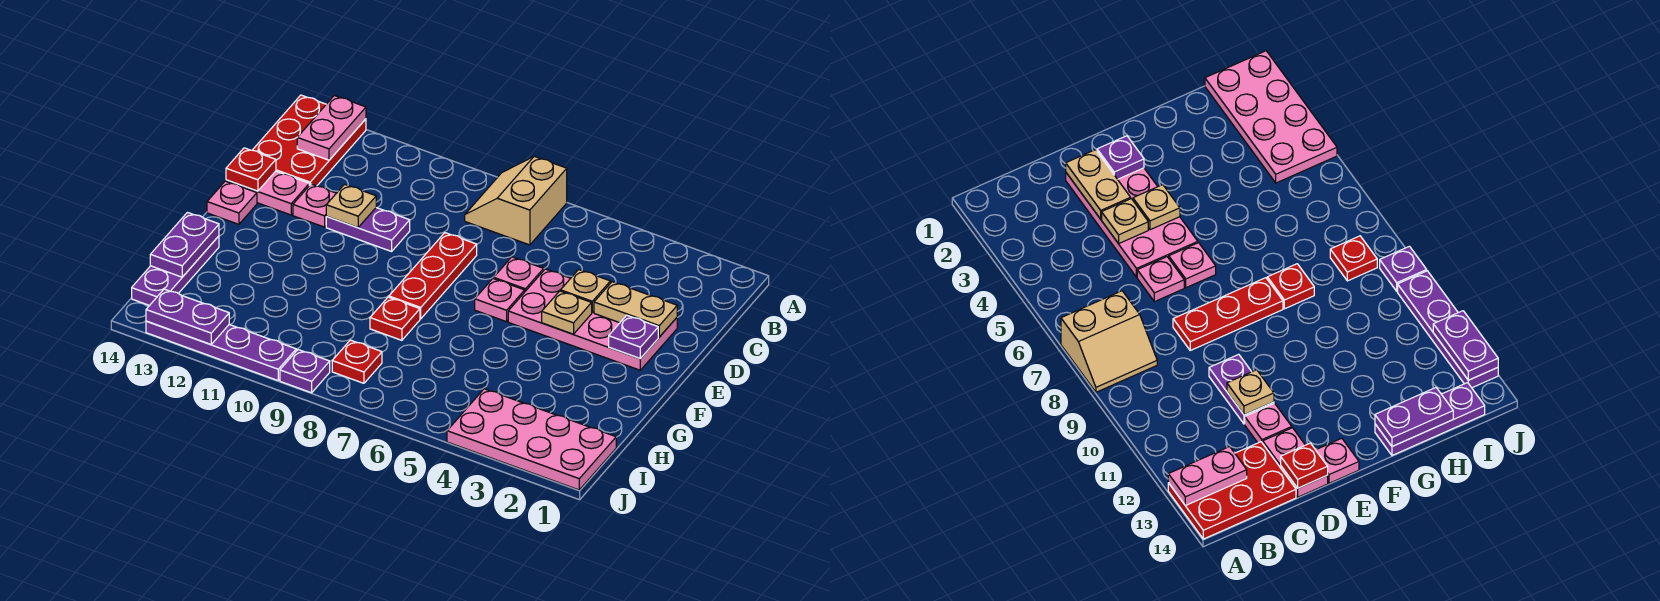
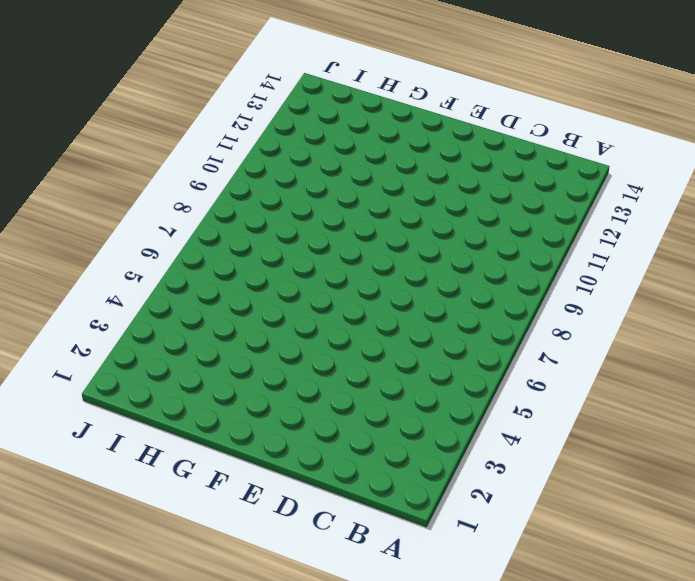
none -> tan 2x2 slope [465,156,567,245]
none -> red 2x3 plate [253,95,366,186]
none -> pink 2x4 plate [508,269,677,370]

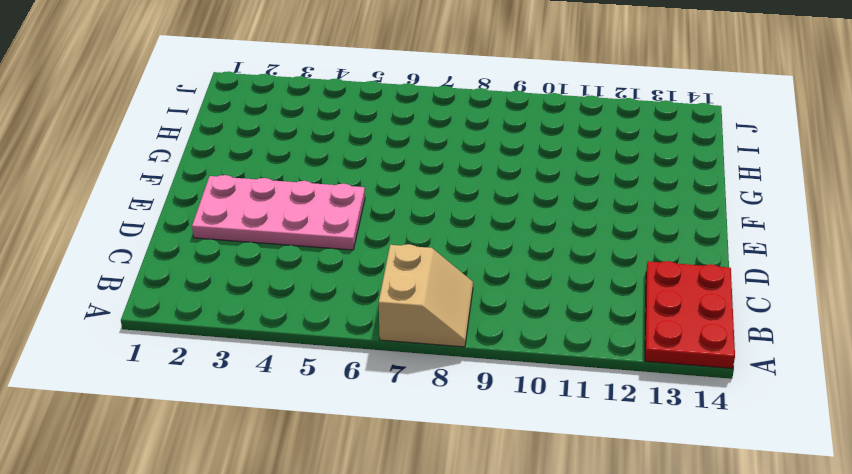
none -> pink 1x1 plate [494,257,544,291]
none -> red 1x3 plate [389,233,477,319]
none -> purple 1x2 plate [326,208,410,251]

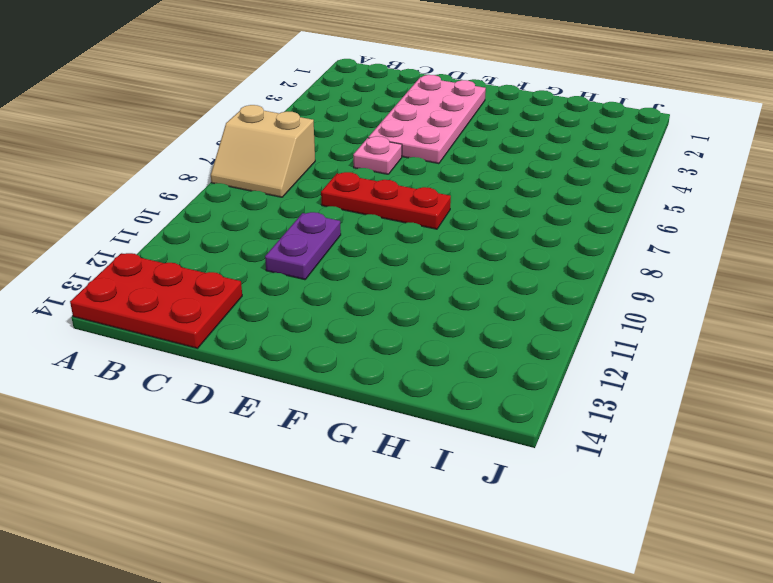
none -> pink 1x1 plate [293,184,336,227]
none -> pink 1x2 plate [226,171,309,215]
none -> pink 1x1 plate [475,278,525,322]

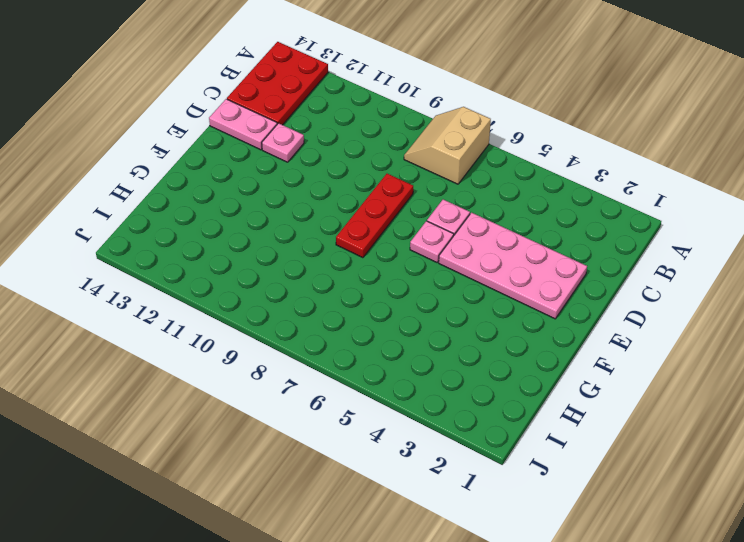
none -> purple 1x2 plate [326,208,410,251]
none -> pink 1x1 plate [207,181,257,224]
none -> red 1x1 plate [370,297,420,340]

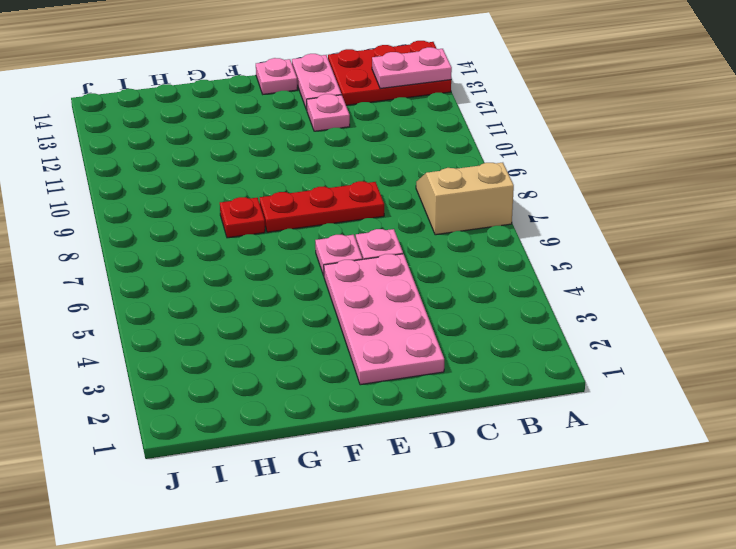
none -> purple 1x2 plate [326,208,410,251]
none -> purple 1x3 plate [132,236,219,306]
none -> pink 2x4 plate [447,389,616,490]

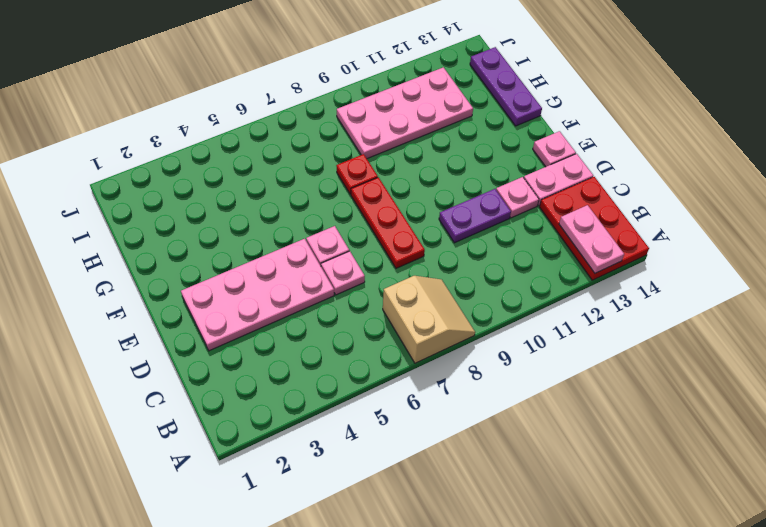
pink 2x4 plate [337,67,473,159] -> pink 2x4 plate moved to [447,389,616,490]
none -> red 1x1 plate [332,340,382,383]
none -> purple 1x1 plate [280,350,330,393]
none -> purple 1x4 plate [146,321,296,380]

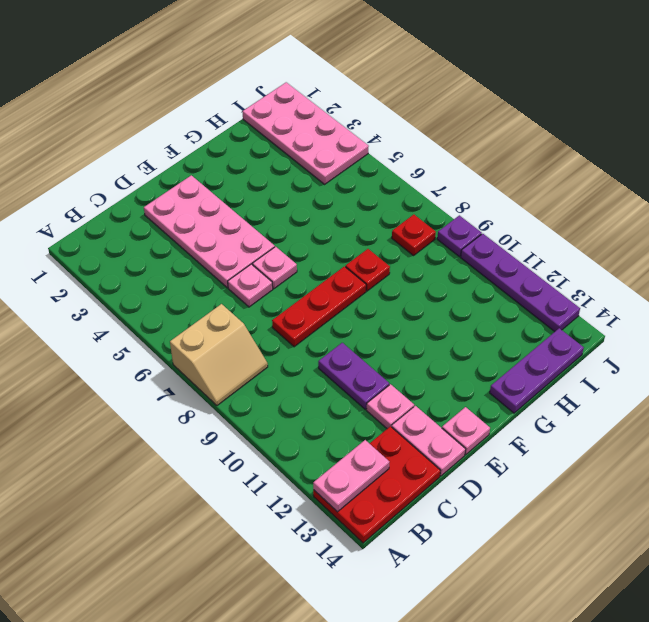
none -> tan 1x2 plate [594,282,677,337]
none -> tan 1x1 plate [561,270,610,312]
none -> tan 1x1 plate [326,184,376,228]

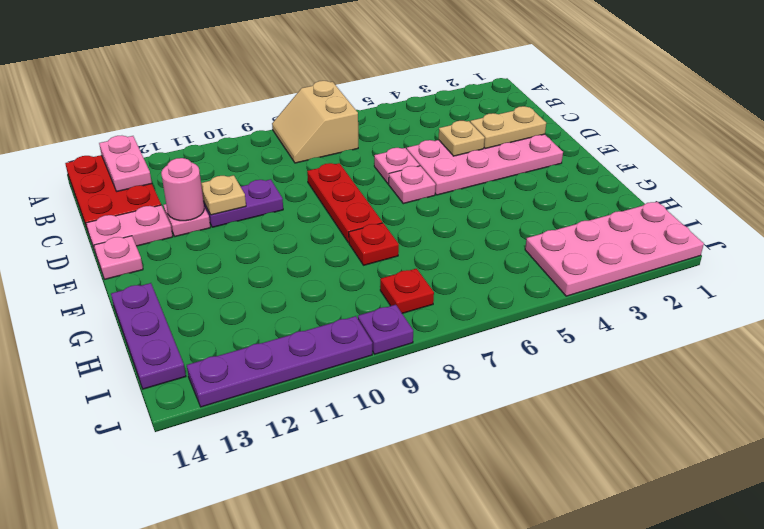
pink 1x1 round brick [161,158,204,221] -> none
none -> red 1x1 plate [226,148,276,191]
none -> purple 1x1 plate [609,315,658,359]
none -> tan 1x1 plate [542,291,592,334]

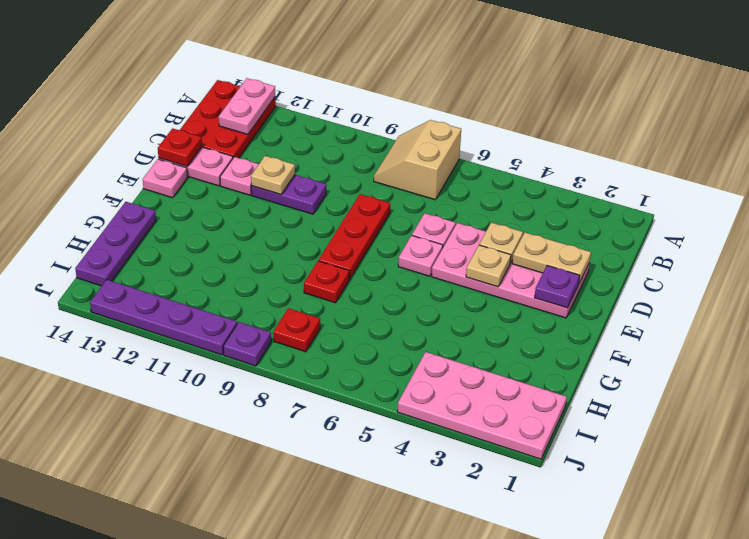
none -> purple 1x2 plate [150,213,219,277]
none -> purple 1x2 plate [146,289,229,344]

